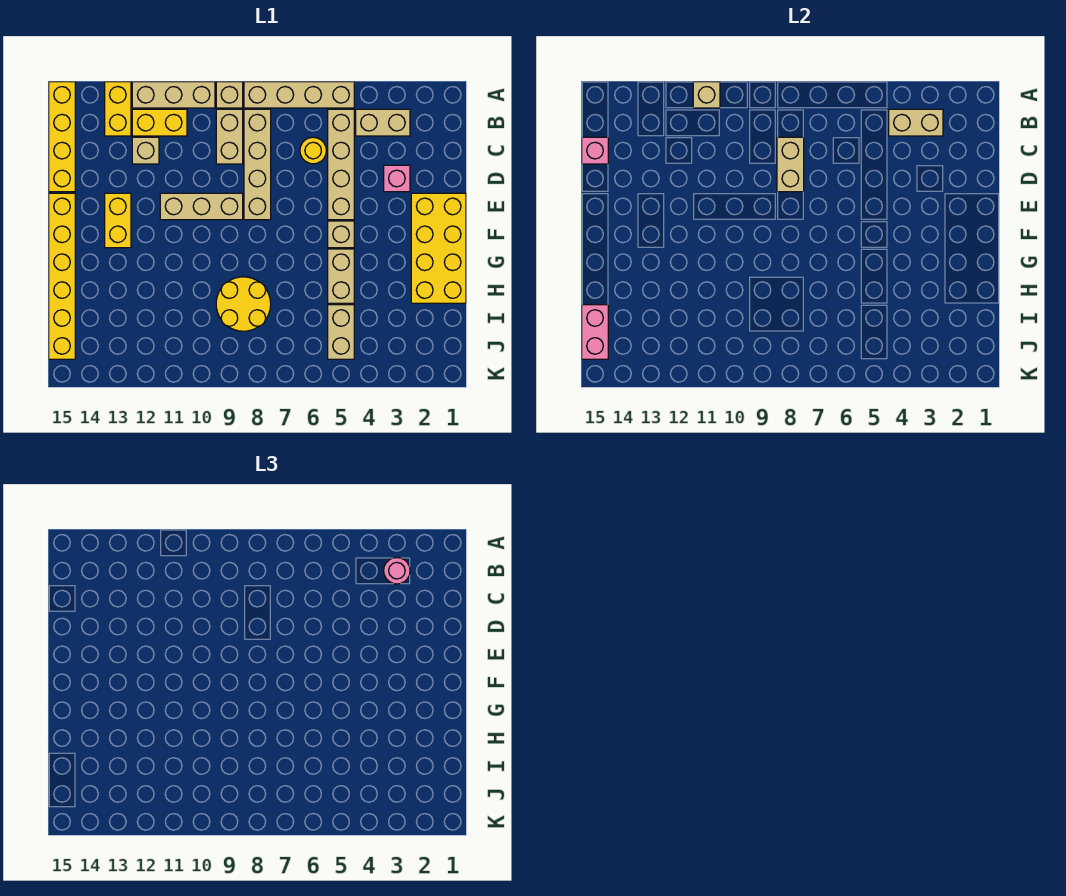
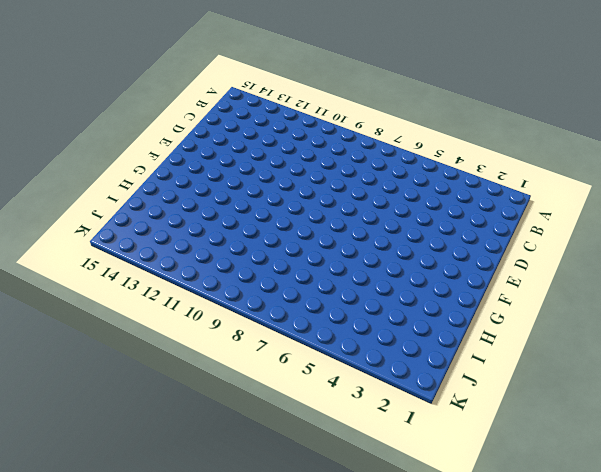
none -> tan 1x4 brick [244,82,354,108]
none -> tan 1x1 brick [216,82,243,108]
none -> tan 1x3 brick [132,82,215,108]

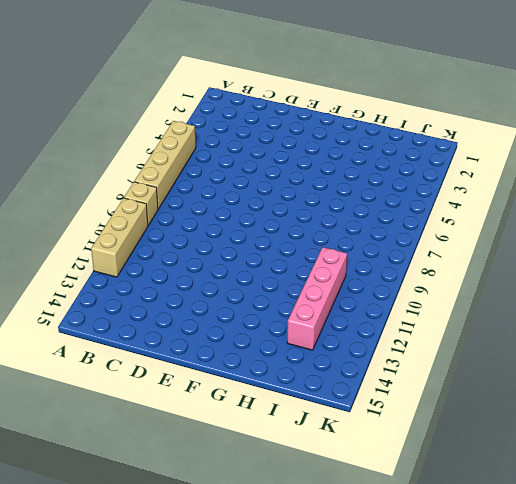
pink 1x4 brick [287,247,347,350] -> none
none -> yellow 1x2 brick [105,82,131,136]
none -> yellow 1x4 brick [49,82,75,192]
none -> tan 1x2 brick [356,109,410,136]

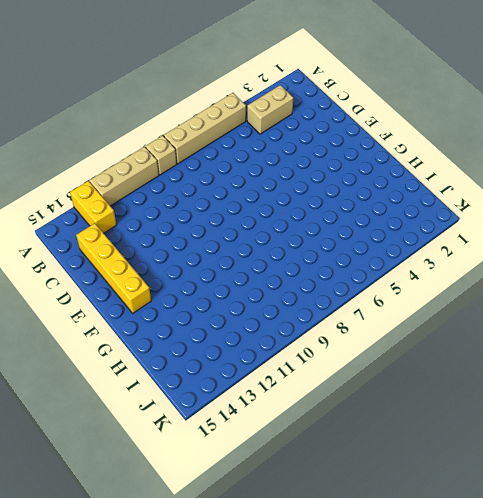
yellow 1x4 brick [76,223,151,313] -> yellow 1x4 brick moved to [49,82,75,192]
none -> tan 1x4 brick [328,109,354,220]
none -> tan 1x4 brick [244,109,271,220]
none -> tan 1x2 brick [216,109,243,164]

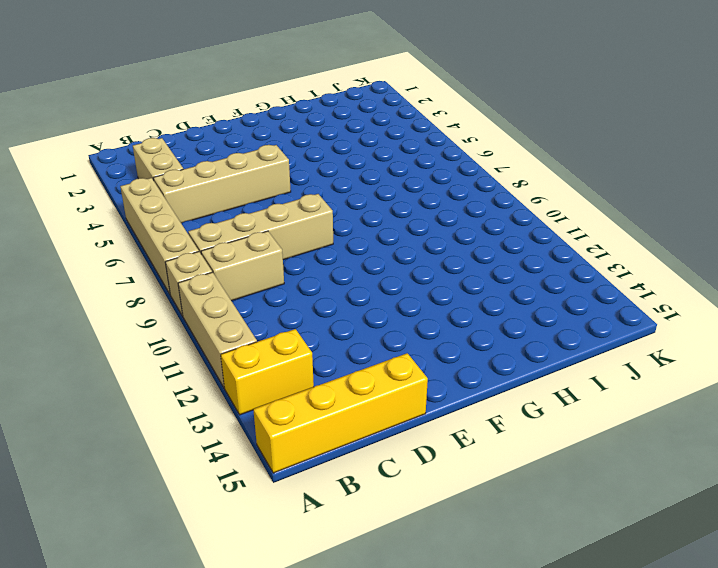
none -> yellow 1x2 brick [132,109,187,136]
none -> yellow 1x1 round brick [300,137,326,164]
none -> tan 1x1 brick [132,137,159,164]

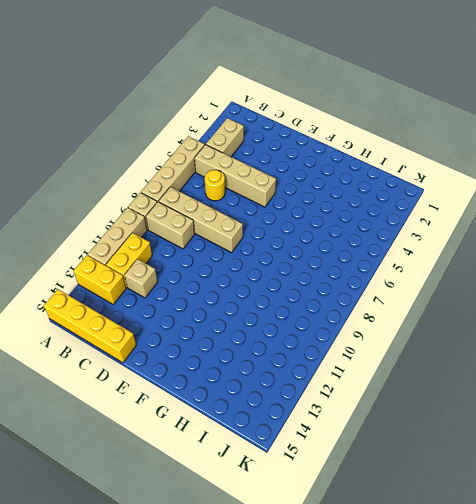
none -> pink 1x1 brick [384,165,410,192]
none -> yellow 2x4 brick [411,193,466,303]
none -> tan 1x3 brick [160,193,243,220]

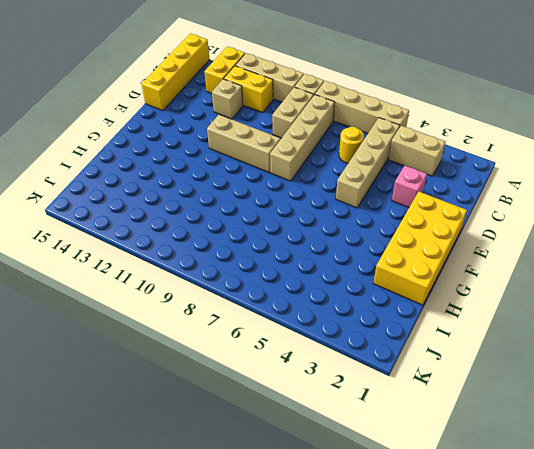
none -> yellow 1x2 brick [105,193,131,248]
none -> yellow 1x6 brick [49,193,75,359]
none -> tan 1x1 brick [328,221,354,248]

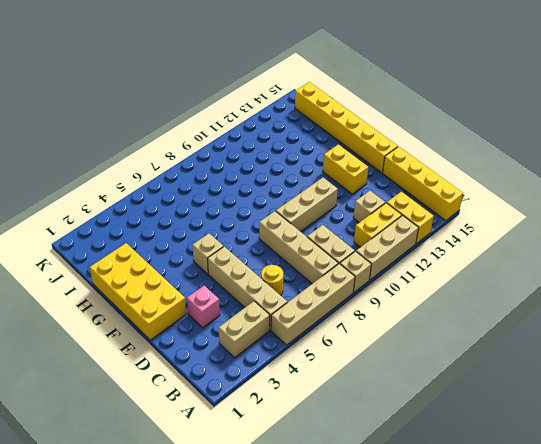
none -> tan 1x2 brick [328,249,354,303]
none -> yellow 2x2 round brick [216,277,271,331]
none -> tan 1x2 brick [328,305,354,359]

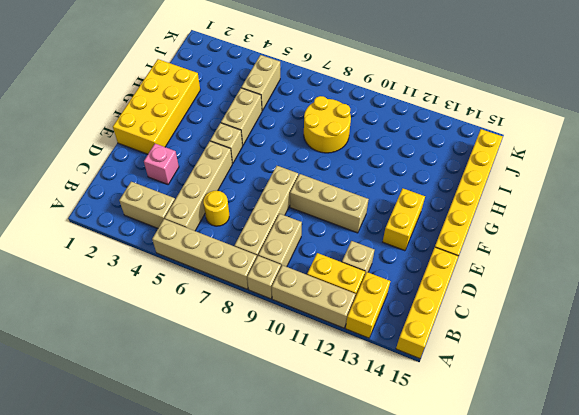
none -> tan 1x1 brick [693,82,720,108]
none -> tan 1x2 brick [889,109,943,136]
none -> tan 1x2 brick [777,137,804,192]

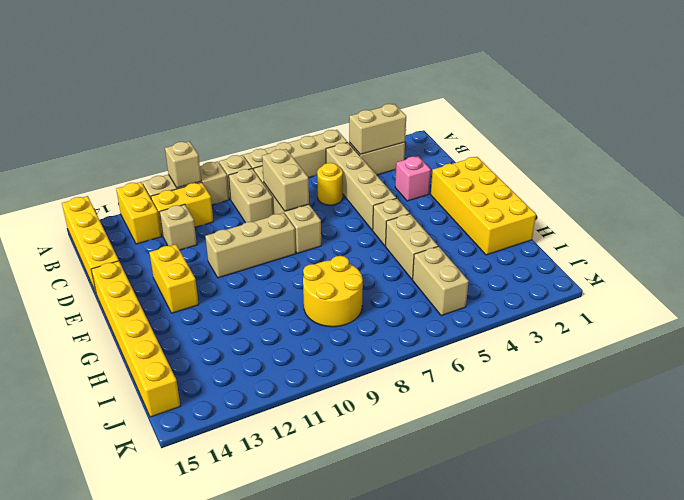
none -> pink 1x1 brick [582,137,608,164]
none -> pink 1x2 brick [582,305,608,359]
none -> pink 1x1 round brick [384,558,410,584]

